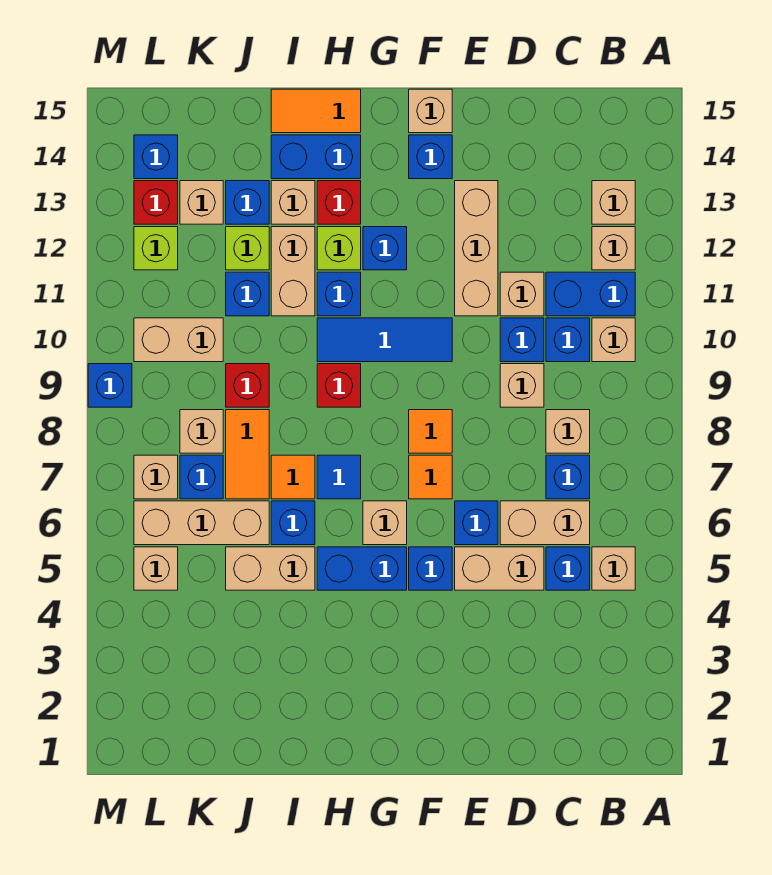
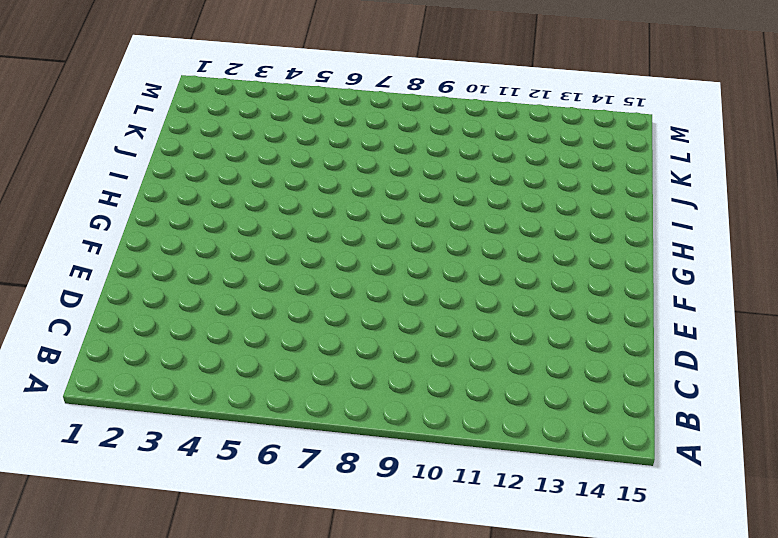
none -> tan 1x1 brick [592,547,635,590]
none -> tan 1x1 brick [592,318,635,362]
none -> blue 1x2 brick [546,272,635,316]
none -> tan 1x1 brick [592,227,635,270]

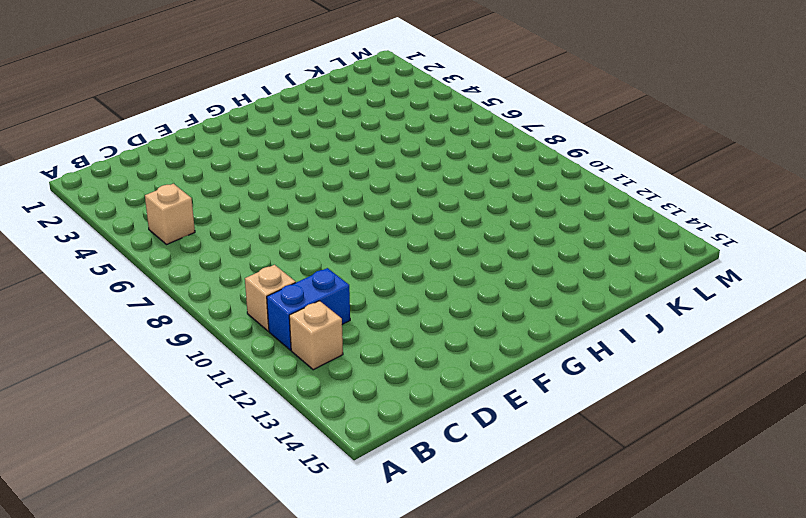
none -> tan 1x1 brick [592,181,635,224]
none -> blue 1x1 brick [546,547,590,590]
none -> tan 1x2 brick [500,501,590,545]
none -> blue 1x1 brick [546,455,590,499]

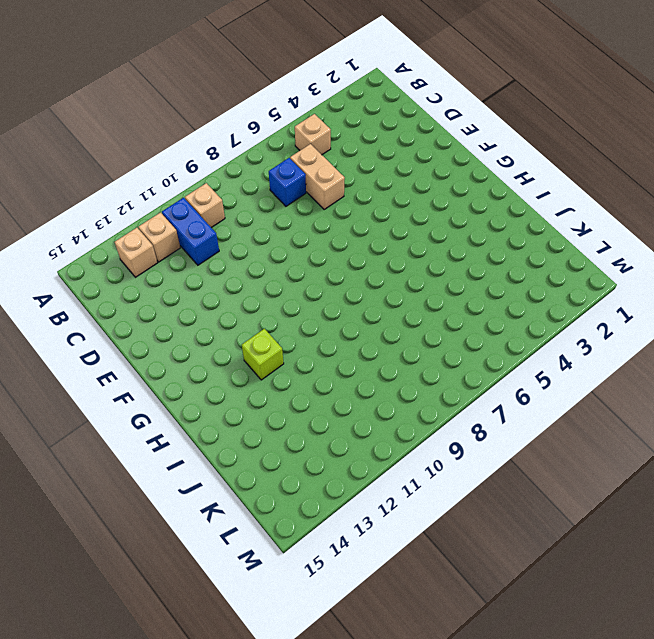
none -> blue 1x1 brick [546,547,590,590]
none -> tan 1x1 brick [546,410,590,453]
none -> blue 1x1 brick [546,318,590,362]
none -> tan 1x2 brick [455,547,544,590]

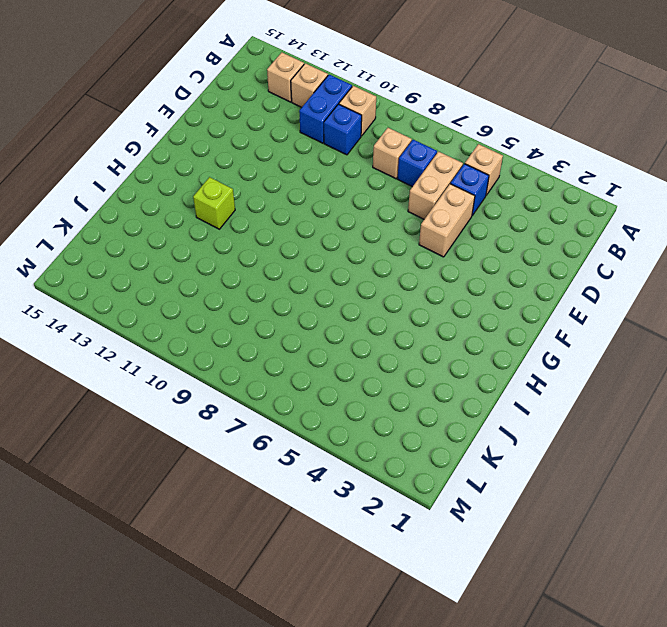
none -> tan 1x1 brick [500,364,544,407]
none -> blue 1x1 brick [500,318,544,362]
none -> tan 1x1 brick [500,272,544,316]
none -> blue 1x1 brick [455,501,498,545]

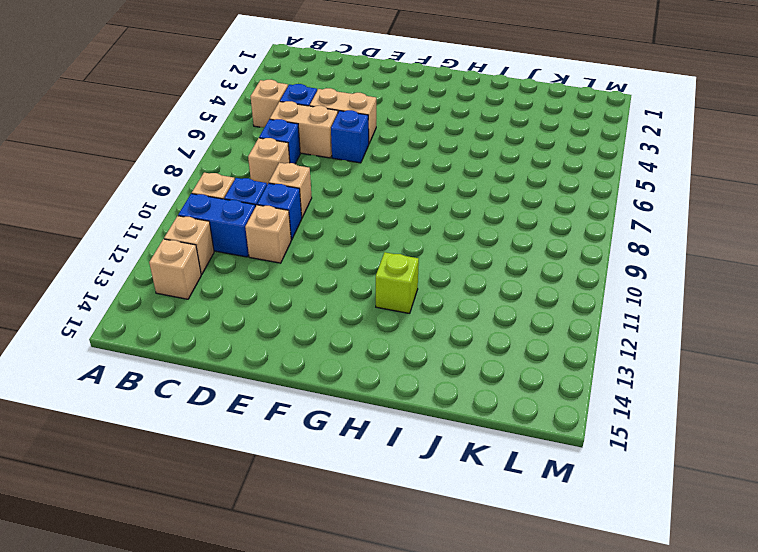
none -> tan 1x3 brick [455,181,498,316]
none -> blue 1x1 brick [409,547,452,590]
none -> orange 1x1 tile [409,455,452,499]
none -> orange 1x1 tile [409,410,452,453]

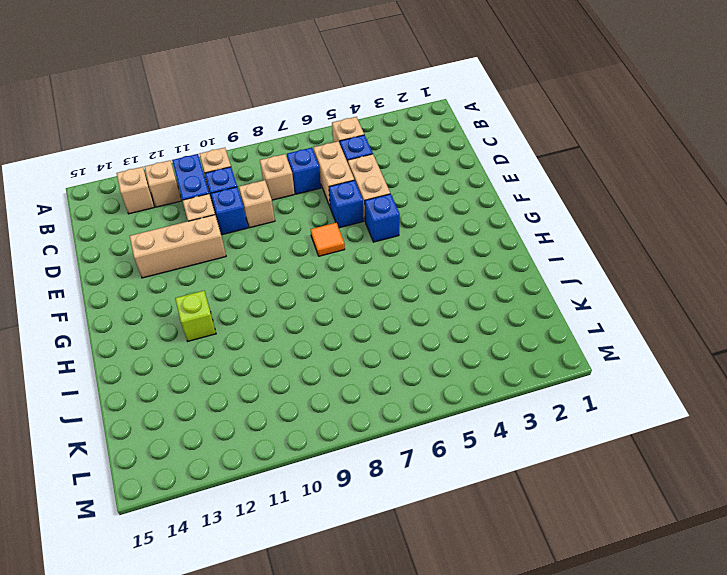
none -> orange 1x1 tile [409,410,452,453]
none -> blue 1x3 tile [317,318,452,362]
none -> blue 1x1 brick [409,135,452,179]
none -> tan 1x1 brick [409,89,452,133]

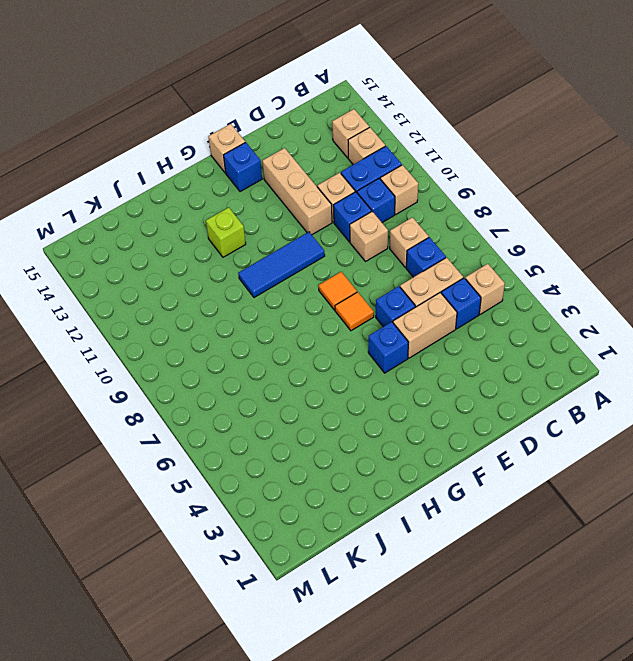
none -> blue 1x2 brick [317,547,407,590]
none -> tan 1x1 brick [363,501,407,545]
none -> blue 1x1 brick [363,227,407,270]
none -> blue 1x1 tile [317,455,361,499]

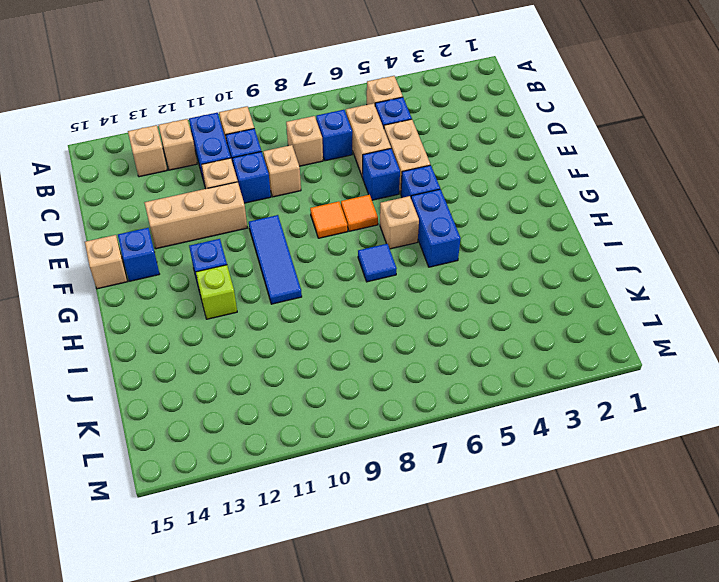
none -> red 1x1 brick [317,364,361,407]
none -> blue 1x1 brick [317,272,361,316]
none -> red 1x1 brick [317,181,361,224]
none -> blue 1x2 brick [271,135,361,179]

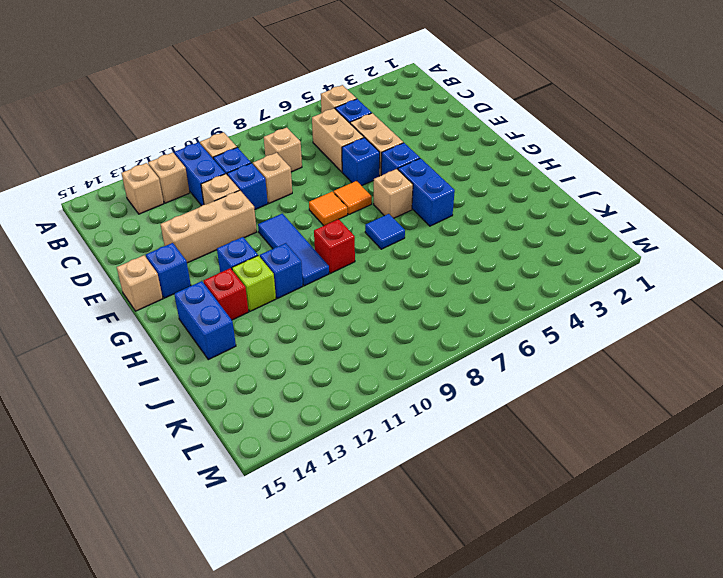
none -> blue 1x1 brick [546,455,590,499]
none -> orange 1x2 tile [271,89,361,133]
none -> tan 1x2 brick [226,547,315,590]
none -> blue 1x1 brick [271,501,315,545]

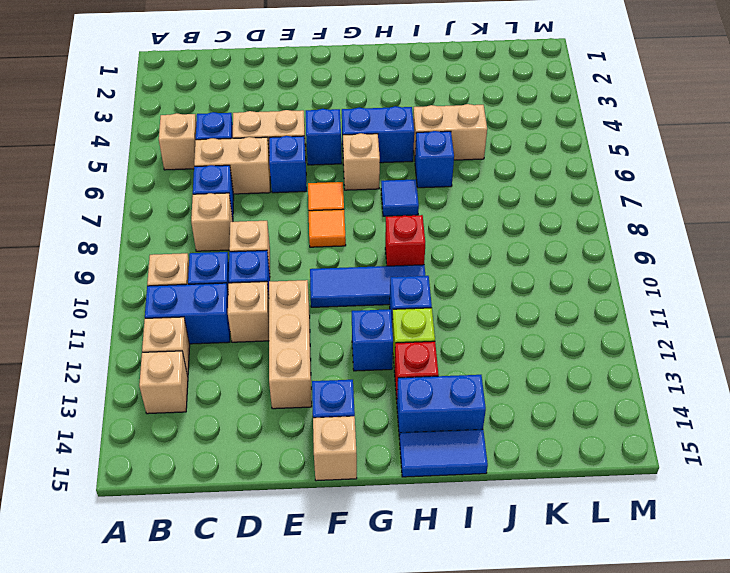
blue 1x2 tile [399,429,488,477] -> orange 1x2 tile [271,89,361,133]
none -> orange 1x1 tile [271,455,315,499]
none -> tan 1x2 brick [271,227,315,316]
none -> tan 1x1 brick [271,181,315,224]
none -> tan 1x3 brick [134,501,269,545]

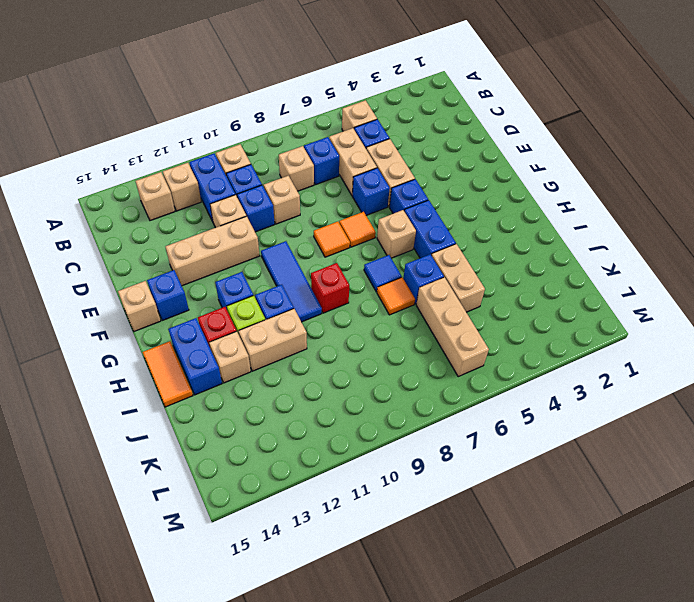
none -> orange 1x2 tile [226,410,269,499]
none -> red 1x1 brick [226,364,269,407]
none -> blue 1x1 brick [226,272,269,316]
none -> lime 1x1 brick [226,227,269,270]

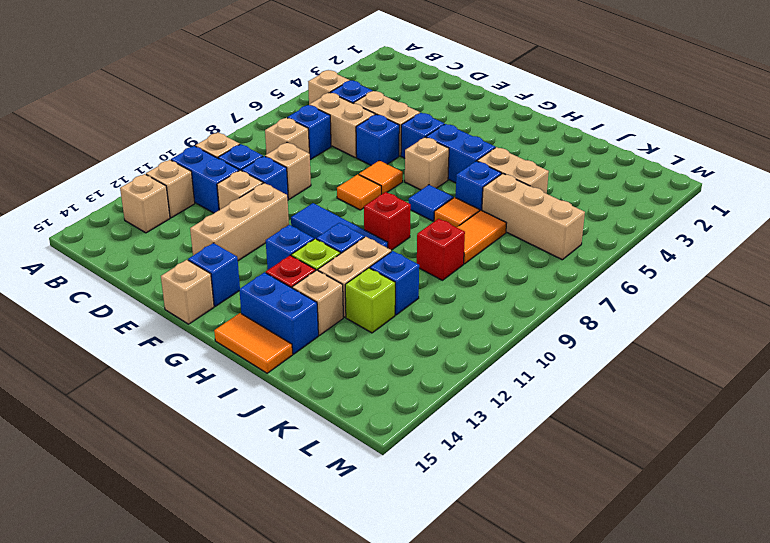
none -> blue 1x1 brick [226,181,269,224]
none -> blue 1x1 brick [180,455,223,499]
none -> tan 1x1 brick [180,410,223,453]
none -> tan 1x2 brick [134,318,223,362]

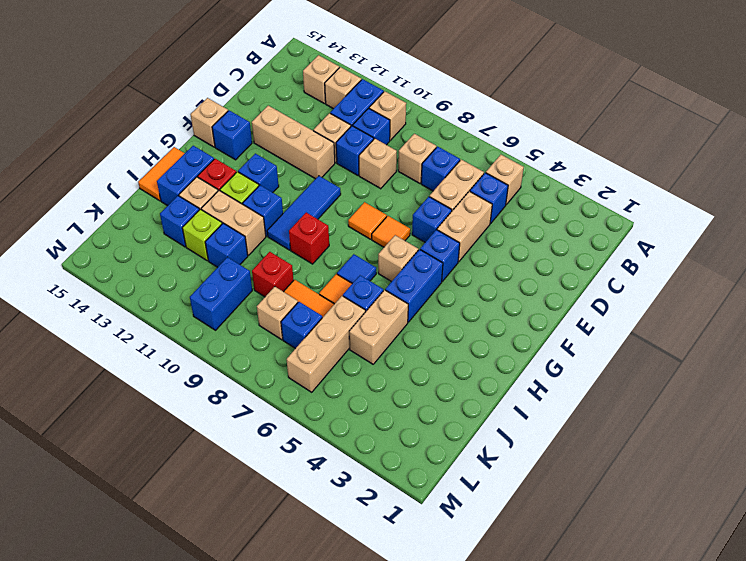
blue 1x2 brick [190,257,252,330] -> tan 1x2 brick [134,318,223,362]
none -> tan 1x1 brick [180,181,223,224]
none -> tan 1x1 brick [134,547,178,590]
none -> tan 1x1 brick [134,455,178,499]
none -> lime 1x1 brick [134,227,178,270]

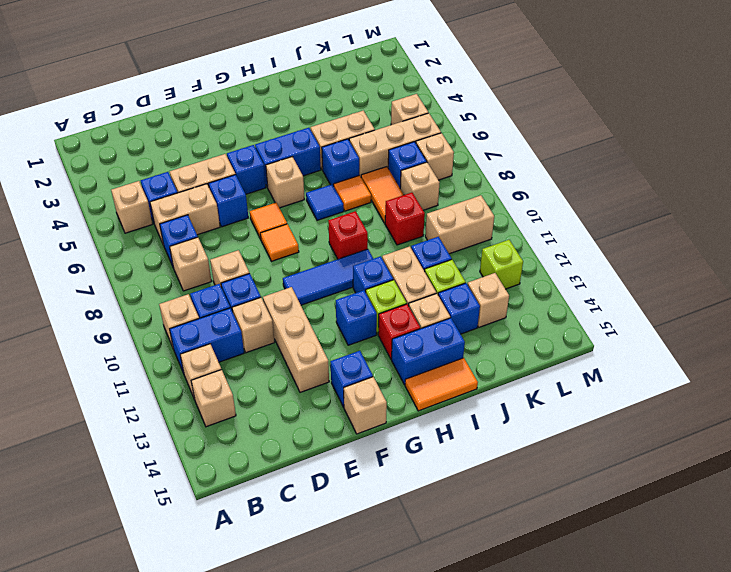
none -> red 1x1 brick [134,181,178,224]
none -> blue 1x1 brick [134,135,178,179]
none -> blue 1x1 brick [88,364,132,407]

